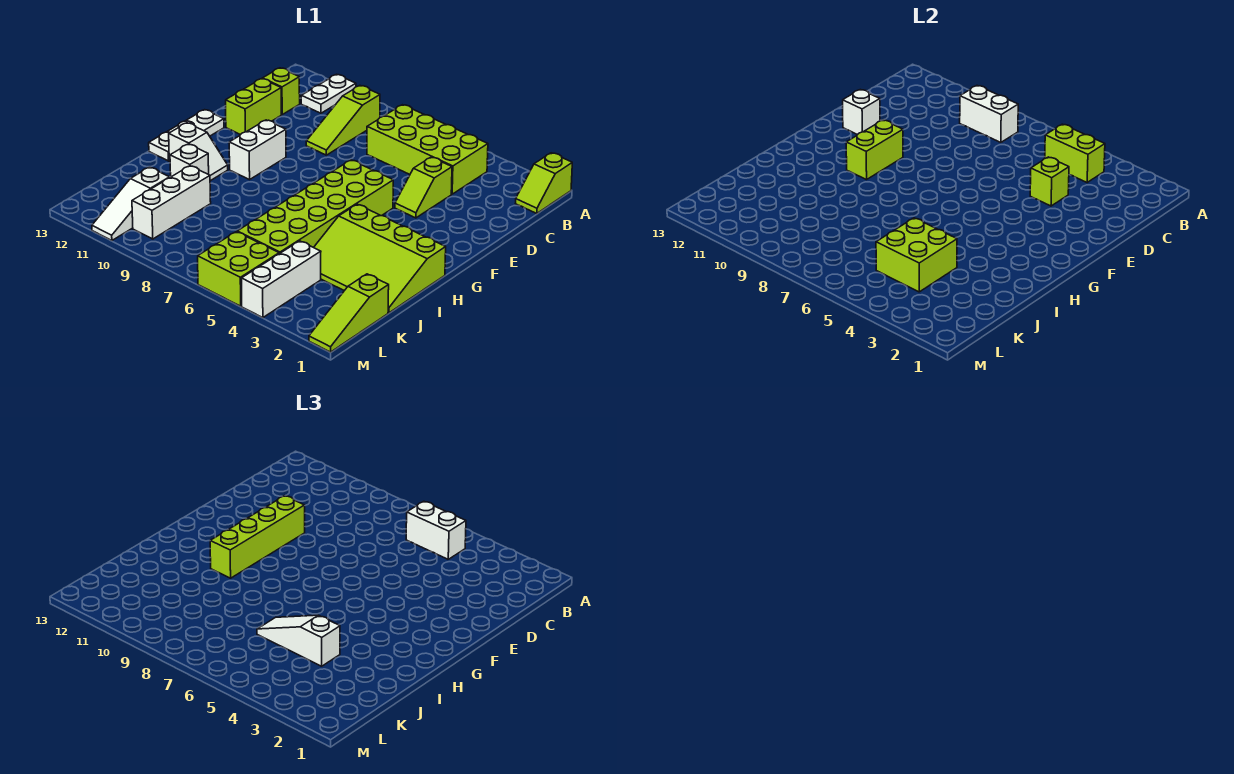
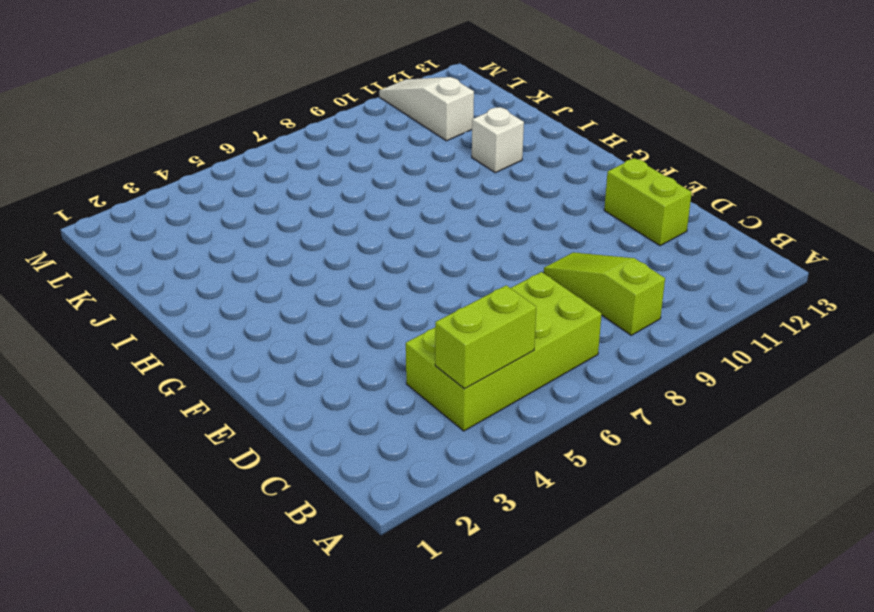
none -> lime 1x2 slope [516,153,572,214]
none -> white 1x2 plate [301,74,356,113]
none -> lime 1x1 brick [263,68,300,114]

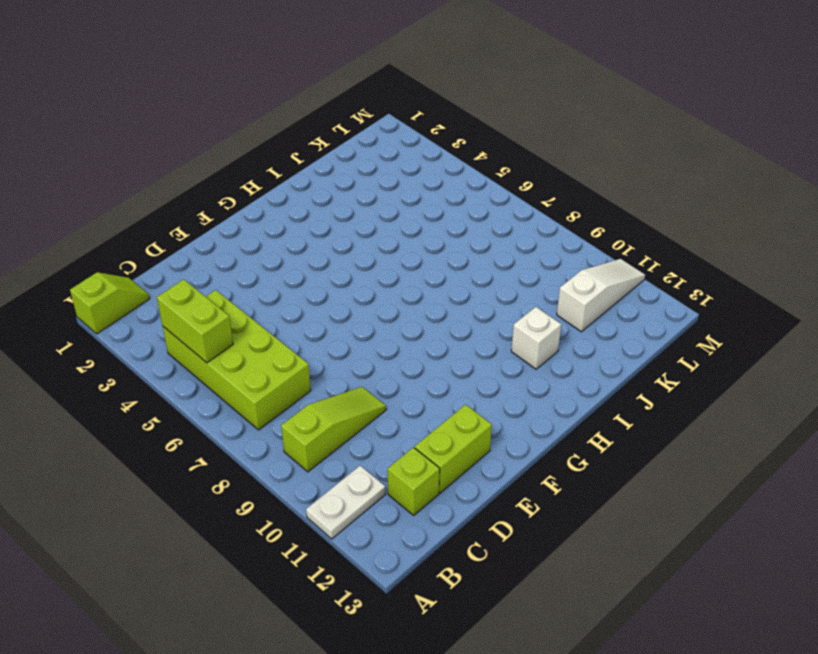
none -> lime 1x2 slope [395,157,452,218]
none -> lime 2x6 brick [237,160,393,254]
none -> white 1x2 brick [229,120,286,180]

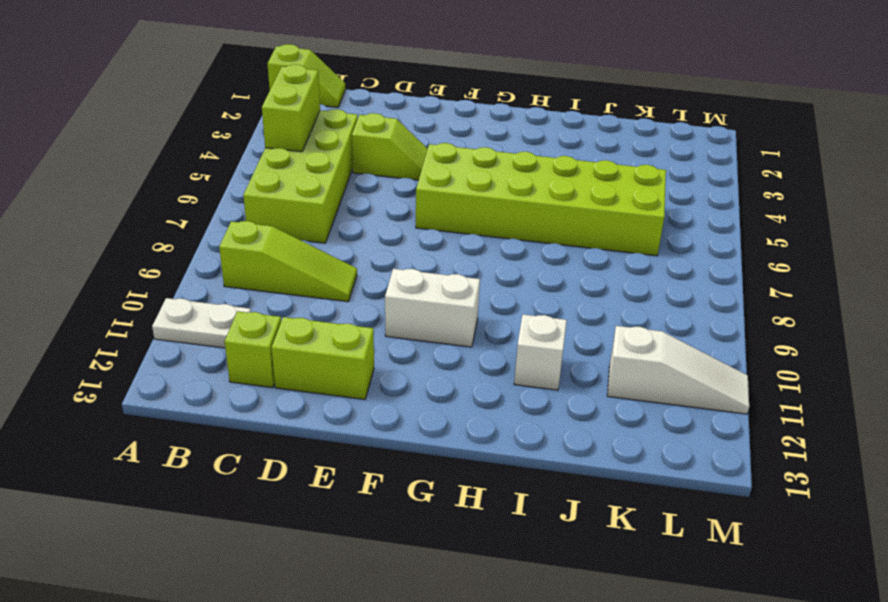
none -> white 1x3 plate [149,110,224,161]
none -> lime 3x4 slope [314,204,446,313]
none -> white 1x2 slope [169,123,228,181]

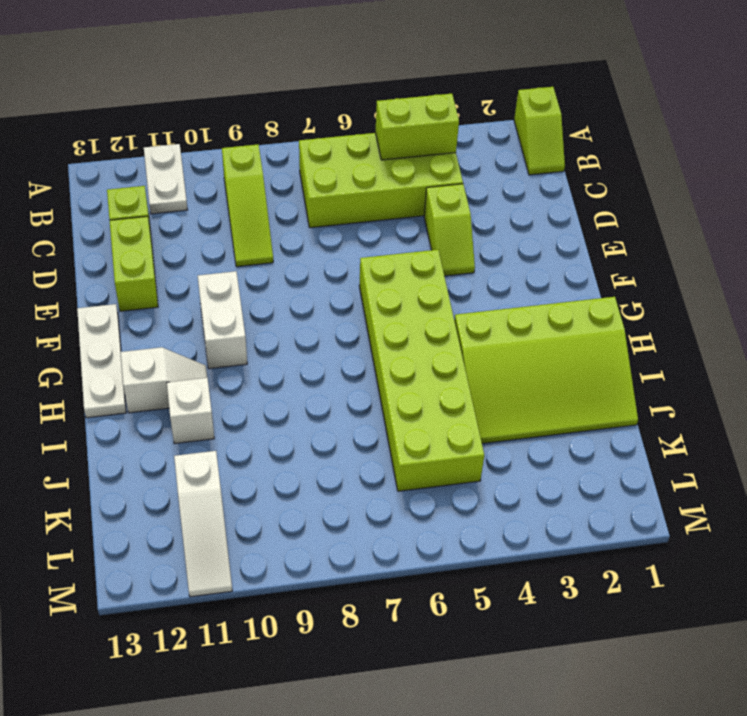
none -> white 1x3 brick [132,166,211,239]
none -> lime 1x3 slope [309,274,389,352]
none -> white 1x3 brick [241,241,321,318]

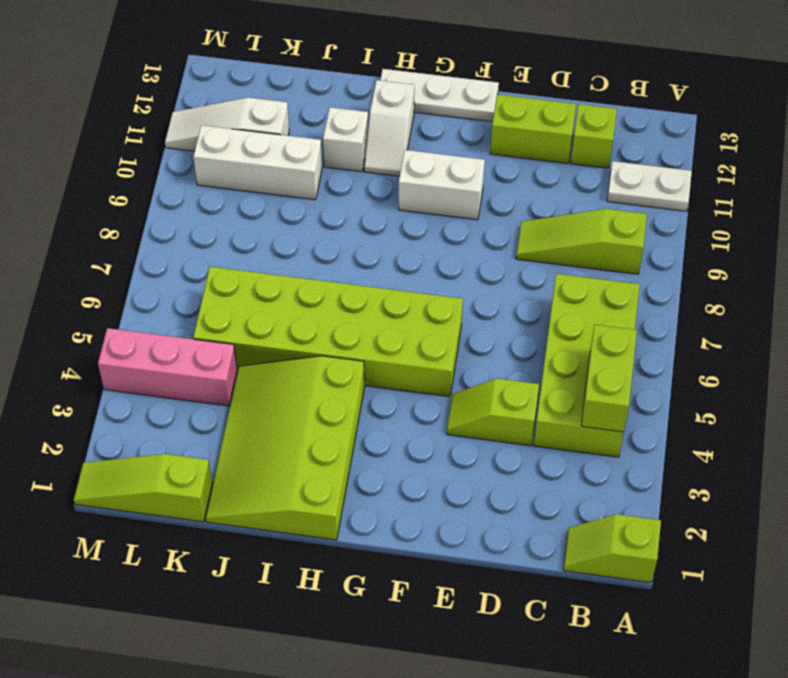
pink 1x3 brick [98,328,237,406] -> white 1x3 brick [241,241,321,318]
none -> lime 2x2 brick [198,232,279,306]
none -> white 1x2 brick [960,86,1018,142]
none -> lime 1x1 brick [1030,157,1069,206]

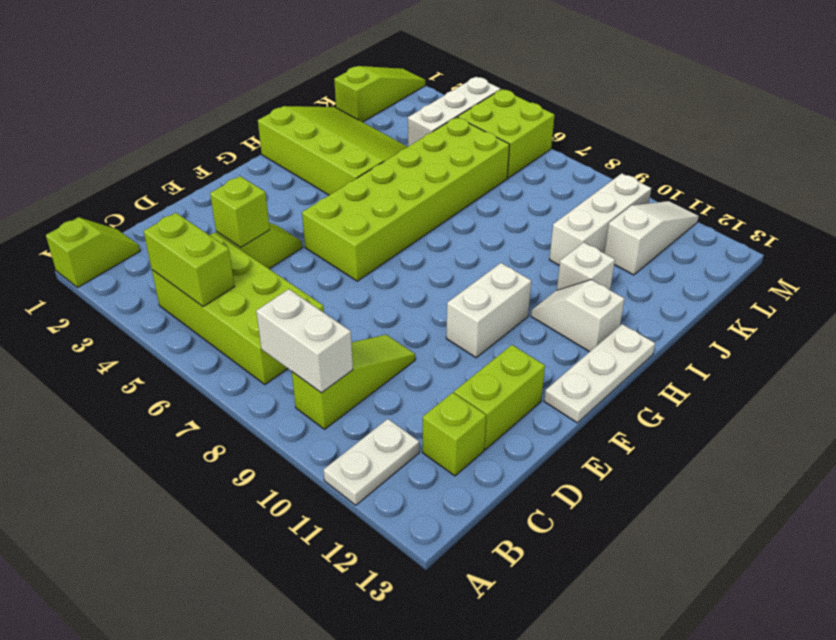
none -> white 1x1 brick [843,90,880,135]
none -> lime 1x2 brick [846,120,903,180]
none -> lime 2x2 brick [876,218,957,292]

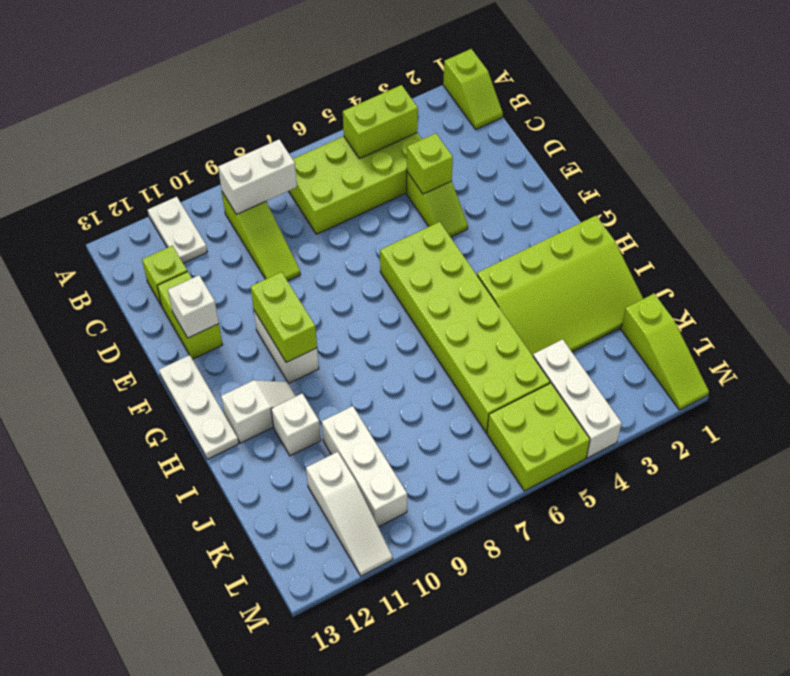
none -> lime 2x2 brick [876,218,957,292]
none -> white 1x2 brick [406,501,466,559]
none -> lime 1x4 brick [210,496,305,578]

